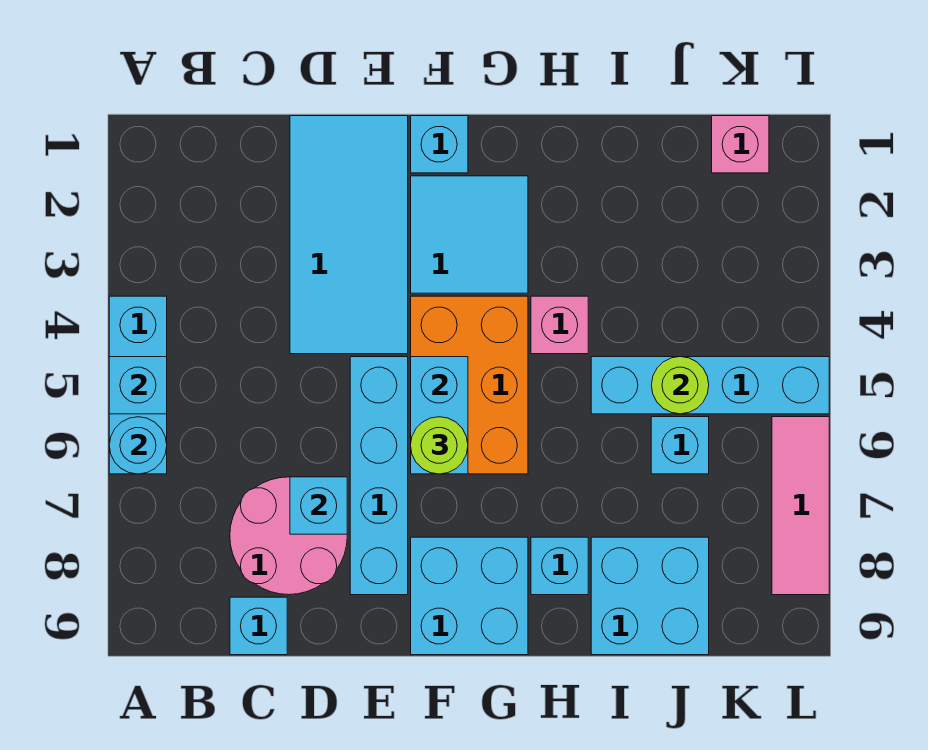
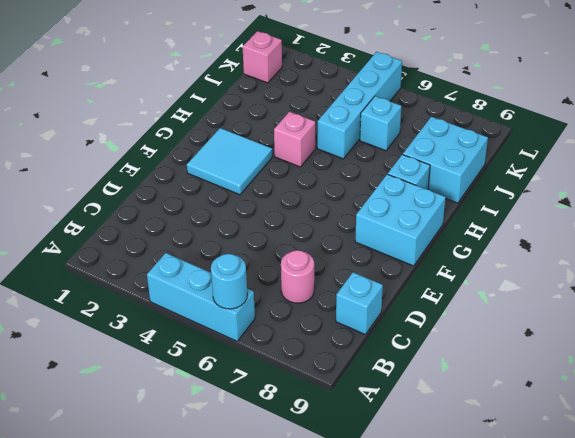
pink 1x1 round brick [281,250,314,303] -> pink 2x2 round brick [230,477,347,595]
none -> cyan 2x4 tile [290,116,408,354]
none -> cyan 1x4 brick [350,357,408,595]
none -> cyan 1x1 brick [411,116,468,173]

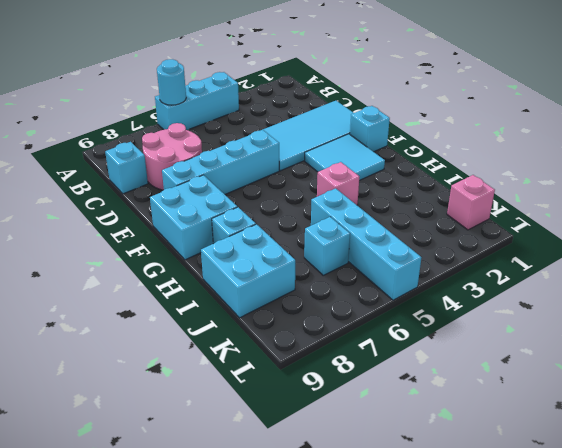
none -> orange 2x3 brick [411,296,528,474]
none -> pink 1x3 tile [772,417,829,595]
none -> cyan 1x1 brick [109,357,167,414]

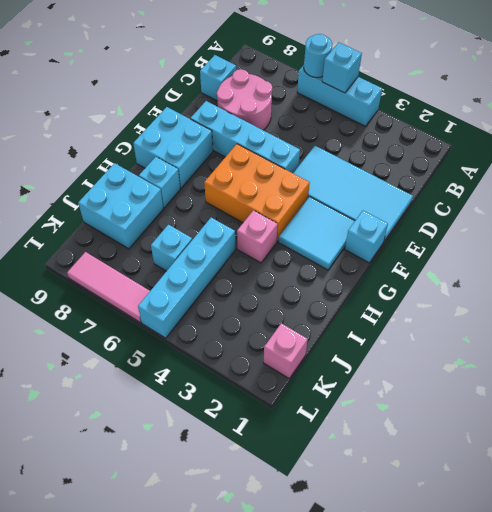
none -> cyan 1x1 brick [290,477,347,534]
none -> cyan 1x2 brick [411,357,468,474]
none -> lime 1x1 round brick [651,357,709,414]

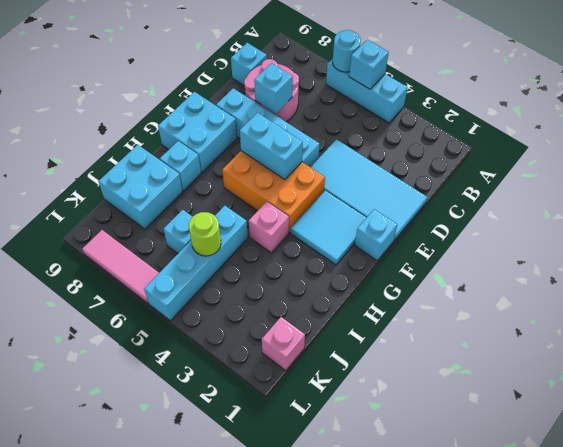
none -> lime 1x1 round brick [411,417,468,474]

